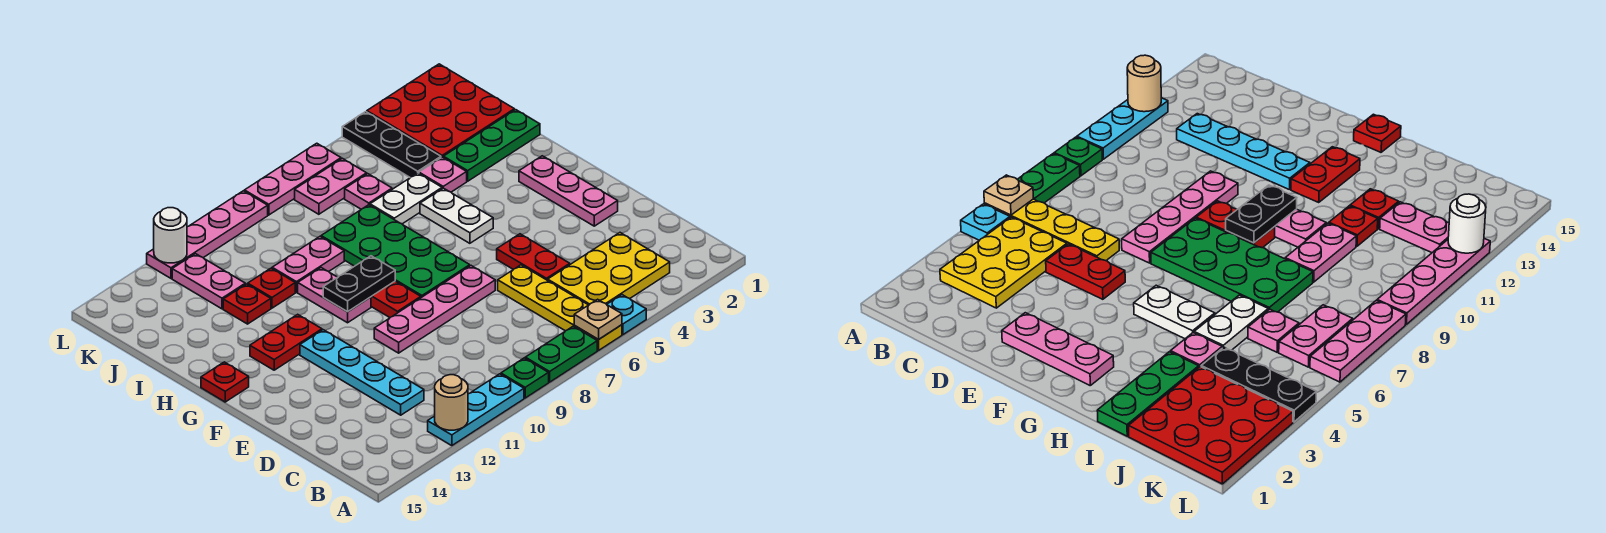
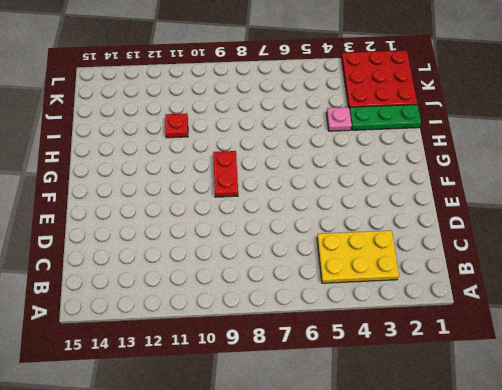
none -> cyan 1x1 plate [607,295,646,335]
none -> yellow 1x4 plate [498,265,622,350]
none -> green 1x2 plate [525,326,597,382]
none -> green 1x1 plate [501,358,549,398]

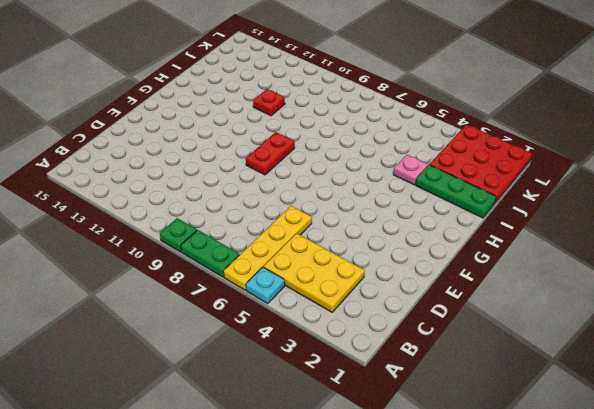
none -> cyan 1x3 plate [428,374,524,446]
none -> cyan 1x4 plate [300,330,424,415]
none -> red 1x2 plate [497,234,570,280]
none -> pink 1x3 plate [519,156,618,226]

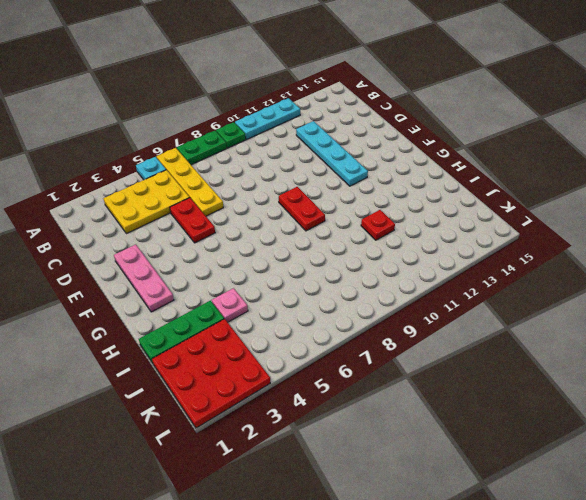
none -> pink 1x4 plate [374,266,495,353]
none -> green 2x4 plate [321,205,470,298]
none -> white 1x2 plate [420,188,493,243]
none -> pink 1x2 plate [298,268,371,323]

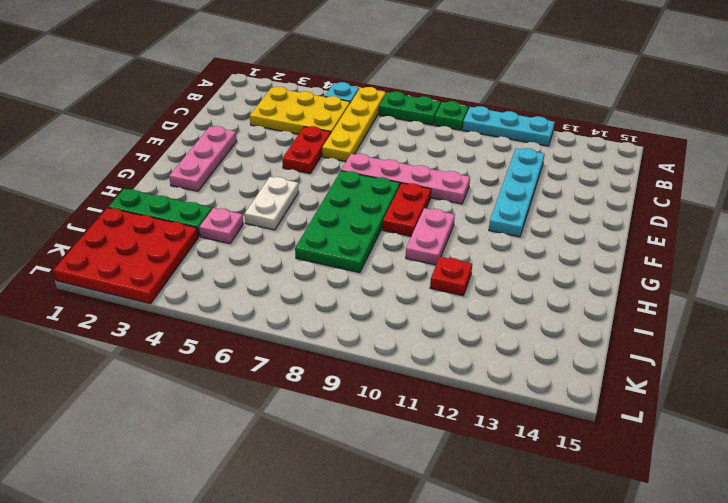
none -> red 1x2 plate [250,314,322,370]
none -> red 1x1 plate [201,362,249,402]
none -> white 1x2 plate [370,173,442,224]
none -> pink 1x2 plate [272,237,344,292]

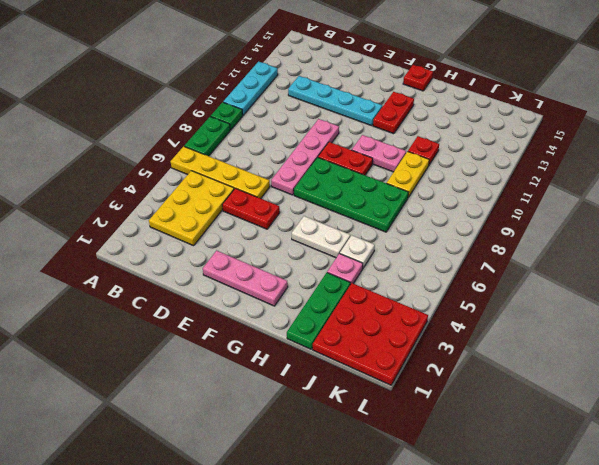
white 1x1 plate [340,235,375,269] -> white 1x2 plate [370,173,442,224]
yellow 1x2 plate [387,151,429,197] -> pink 1x2 plate [272,237,344,292]
none -> cyan 1x1 plate [607,295,646,335]
none -> red 1x1 plate [223,284,271,324]
none -> black 1x3 plate [342,112,441,177]
none -> pink 1x1 plate [345,174,392,209]

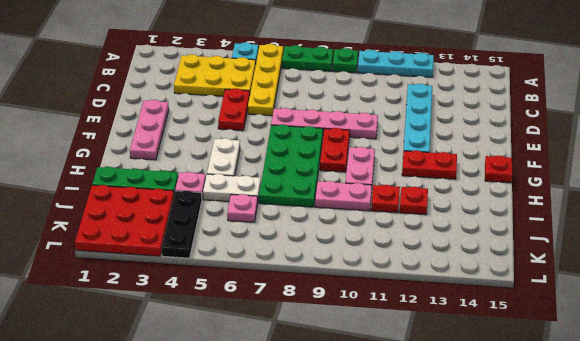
none -> pink 1x2 plate [172,254,245,309]
none -> pink 1x2 plate [295,158,367,214]
none -> pink 1x3 plate [245,143,341,215]
none -> pink 1x4 plate [147,191,268,278]

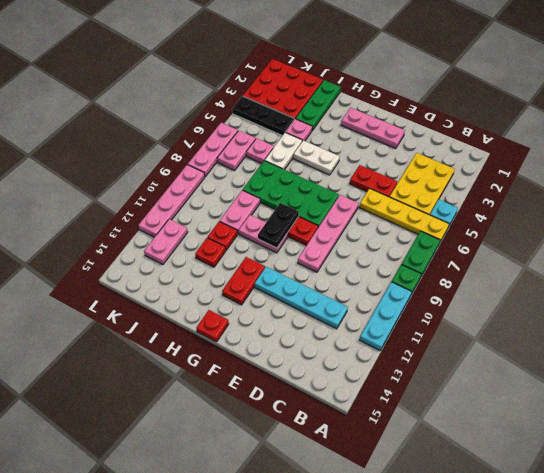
pink 1x2 plate [144,219,188,265] -> pink 1x2 plate turned to [172,254,245,309]
none -> tan 1x1 plate [574,299,622,340]
none -> tan 1x1 round brick [435,375,468,430]
none -> white 1x1 round brick [154,208,187,263]

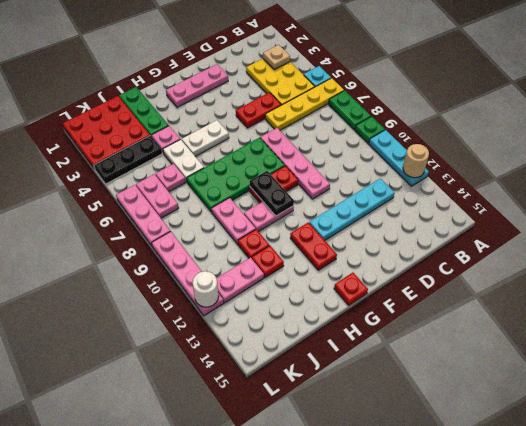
tan 1x1 plate [263,45,290,70] -> tan 1x1 plate moved to [574,299,622,340]

